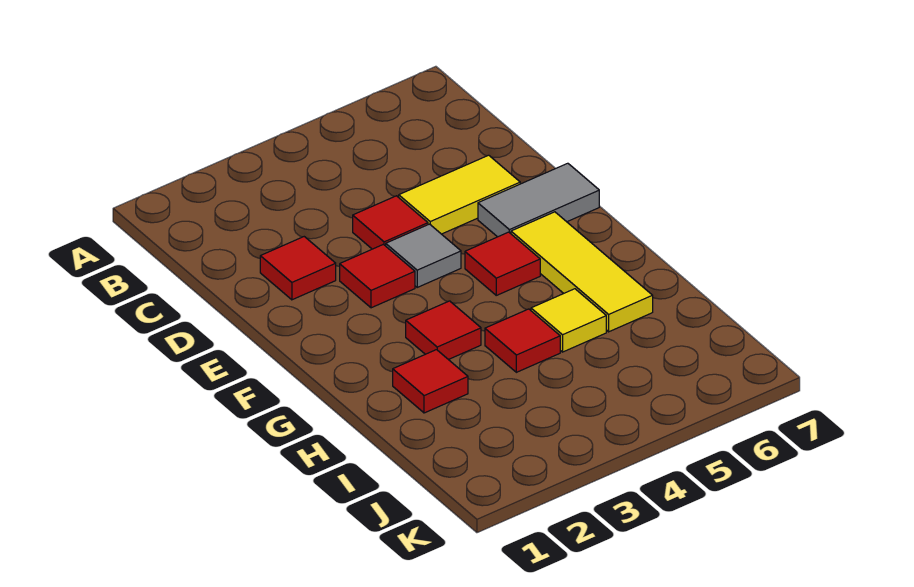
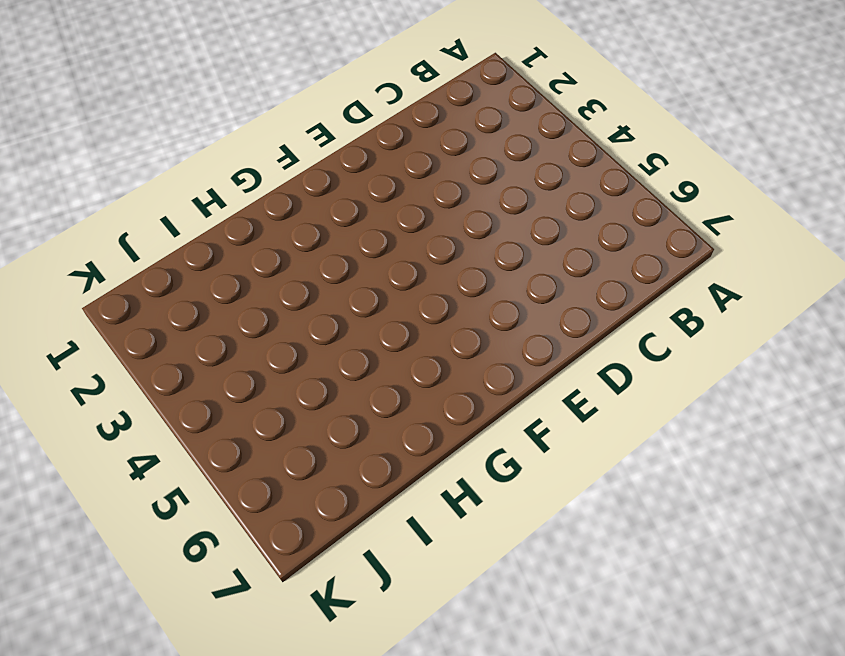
none -> red 1x1 tile [260,237,336,300]
none -> red 1x1 tile [353,196,428,249]
none -> yellow 1x2 tile [399,155,520,234]

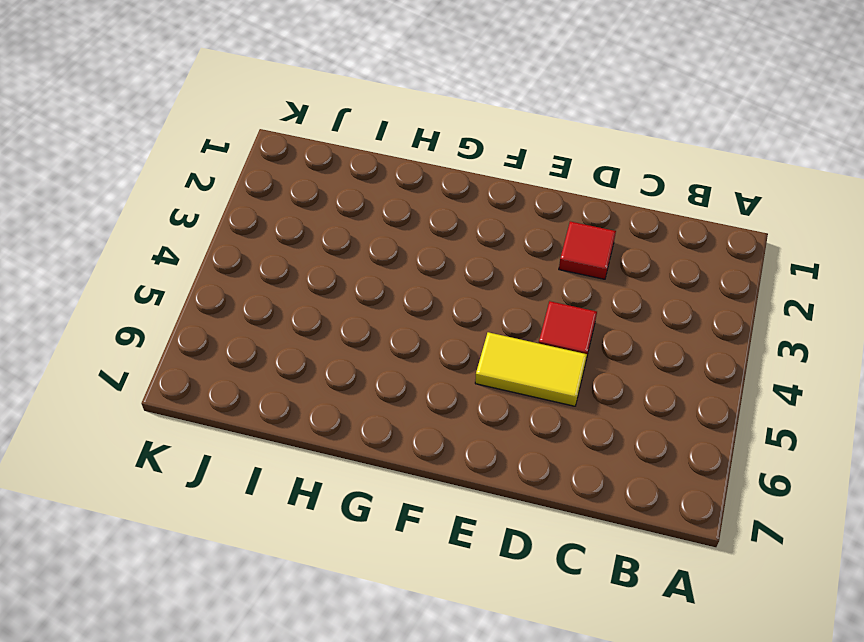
yellow 1x2 tile [475,332,587,406] -> yellow 1x2 tile turned to [399,155,520,234]
none -> red 1x1 tile [340,244,415,308]
none -> grey 1x1 tile [386,224,461,287]
none -> grey 1x2 tile [478,163,599,237]

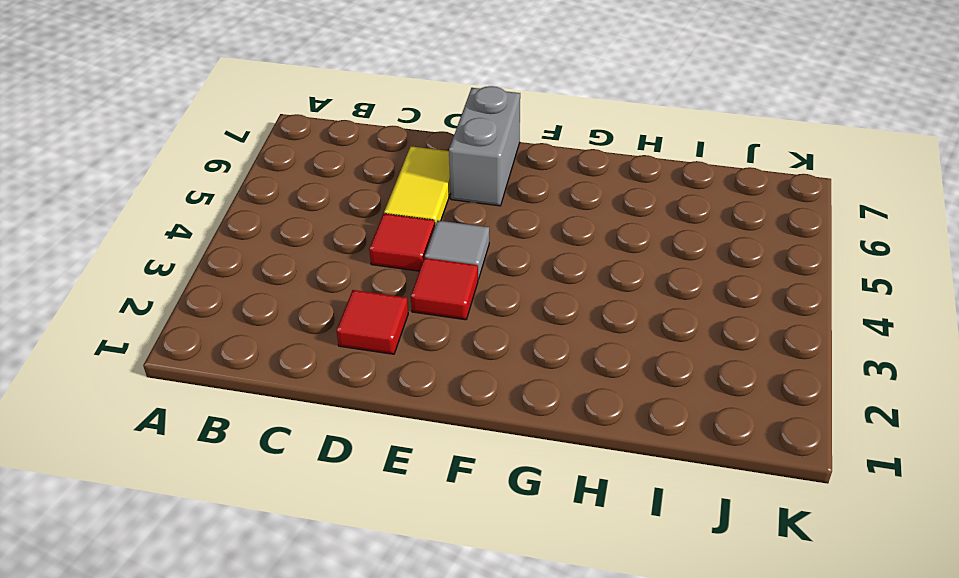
grey 1x2 brick [449,86,520,206] -> grey 1x2 tile [478,163,599,237]
none -> red 1x1 tile [465,232,540,295]
none -> yellow 1x3 tile [511,212,653,332]
none -> red 1x1 tile [406,301,481,360]

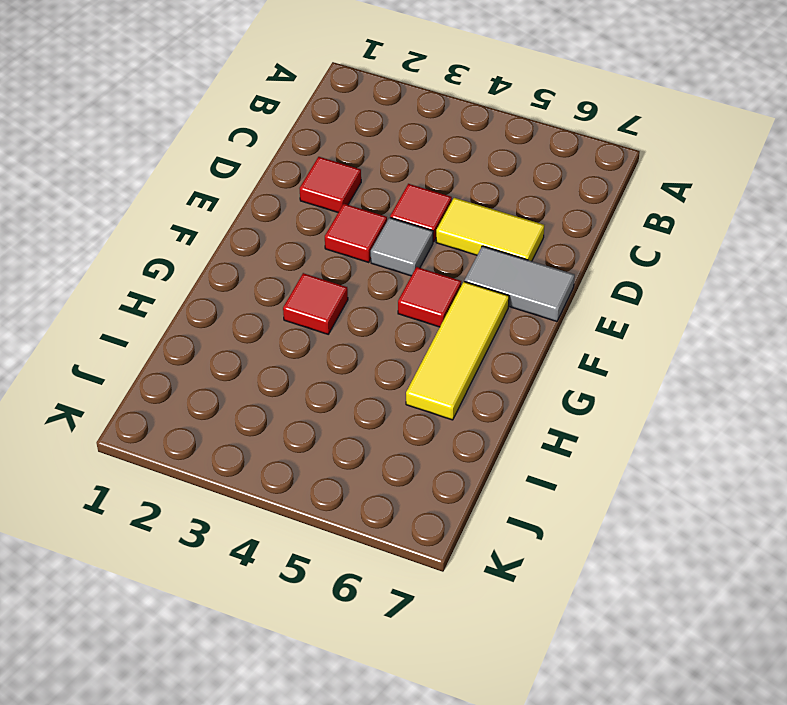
none -> red 1x1 tile [393,350,468,413]
none -> red 1x1 tile [485,309,560,372]
none -> yellow 1x1 tile [531,289,606,352]

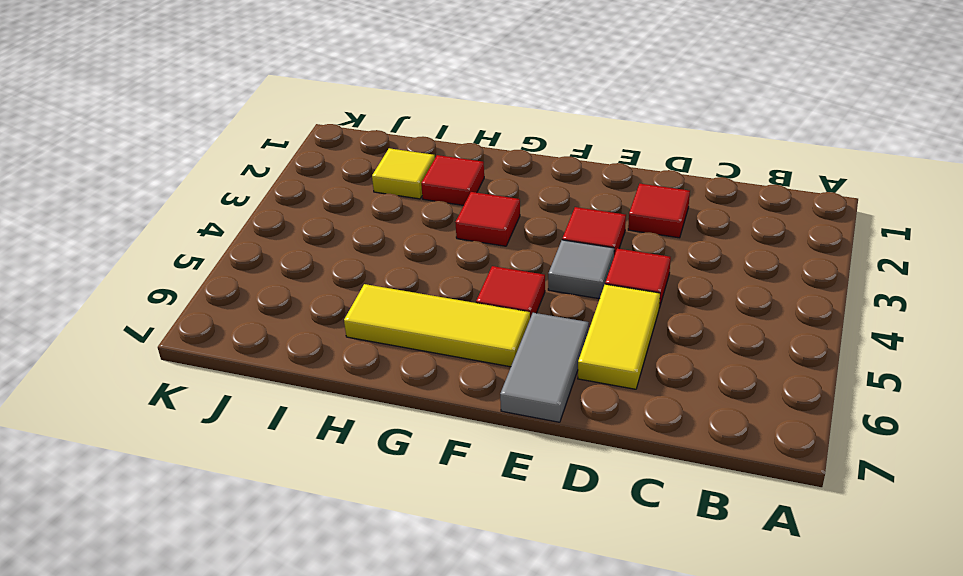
yellow 1x1 tile [372,148,435,199] -> yellow 1x1 tile moved to [531,289,606,352]
none -> red 1x1 tile [485,309,560,372]

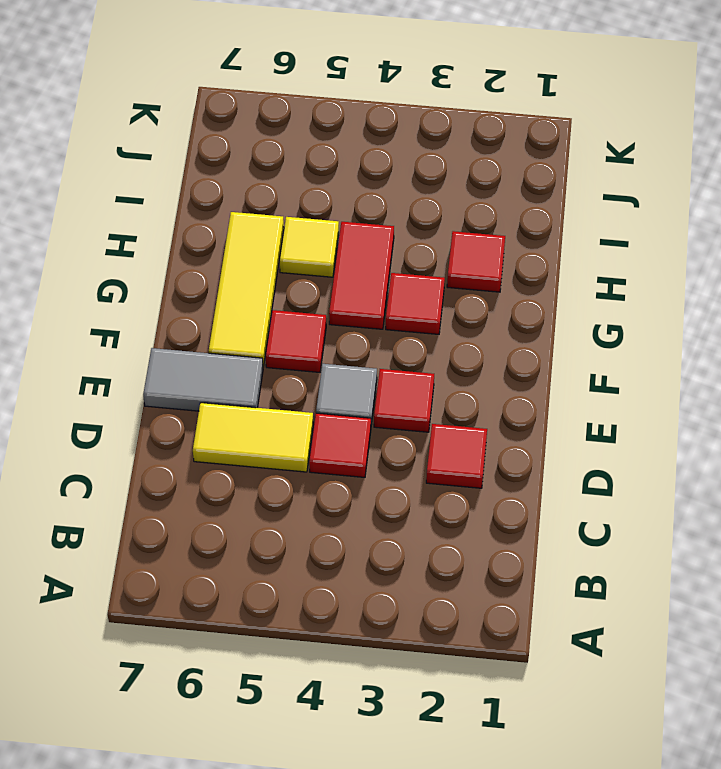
red 1x2 tile [329,222,394,329] -> red 1x1 tile [485,309,560,372]

